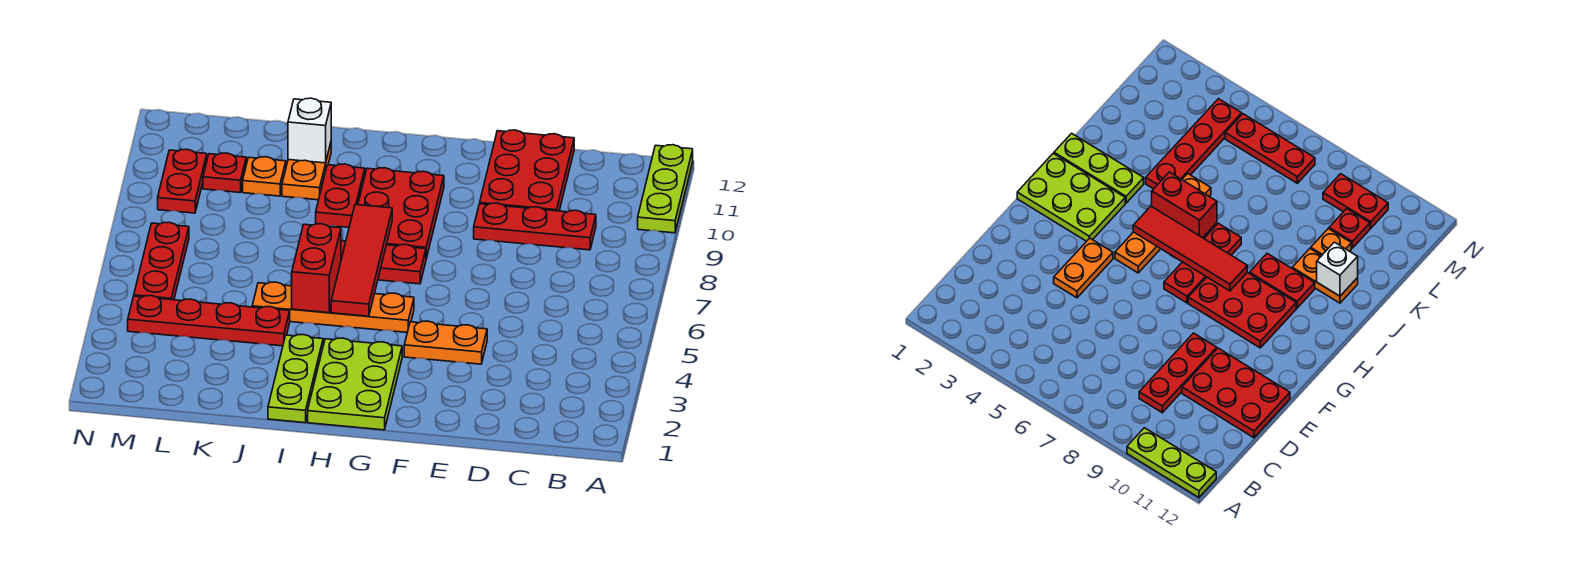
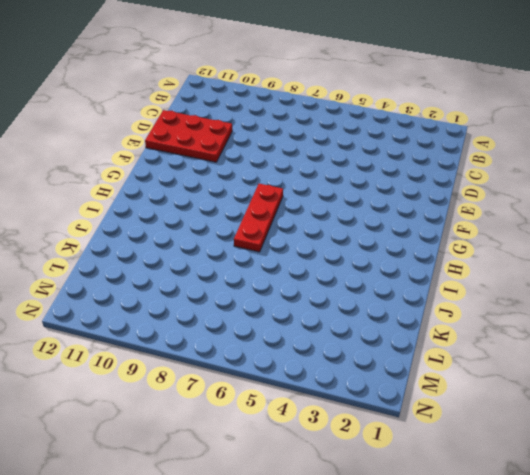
none -> lime 1x3 plate [638,145,693,233]
none -> red 1x3 plate [474,203,596,250]
none -> orange 1x2 plate [404,321,487,364]

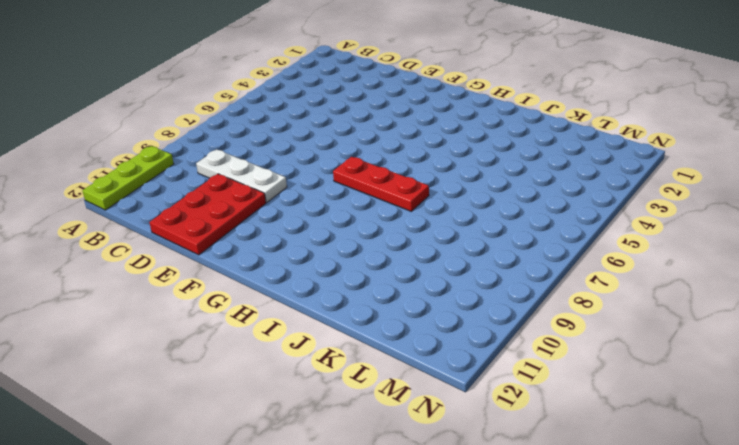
white 1x3 plate [196,149,287,202] -> red 1x3 plate [474,203,596,250]
none -> orange 1x2 plate [404,321,487,364]
none -> lime 2x3 plate [308,338,402,430]
none -> orange 1x4 plate [252,282,414,332]

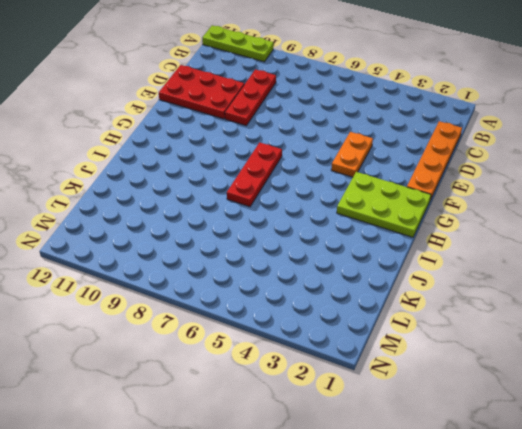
orange 1x4 plate [407,121,462,200] -> orange 1x4 plate moved to [252,282,414,332]
none -> red 2x3 plate [358,168,444,258]
none -> lime 1x3 plate [268,335,323,423]
none -> red 1x2 plate [316,164,365,228]

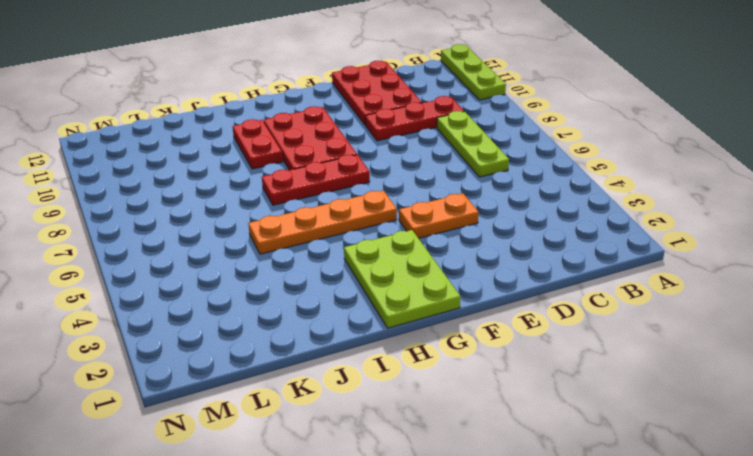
lime 1x3 plate [437,111,509,177] -> lime 1x3 plate moved to [268,335,323,423]
none -> red 1x4 plate [128,296,290,346]
none -> orange 1x2 plate [282,143,331,200]
none -> orange 1x1 plate [243,157,286,196]

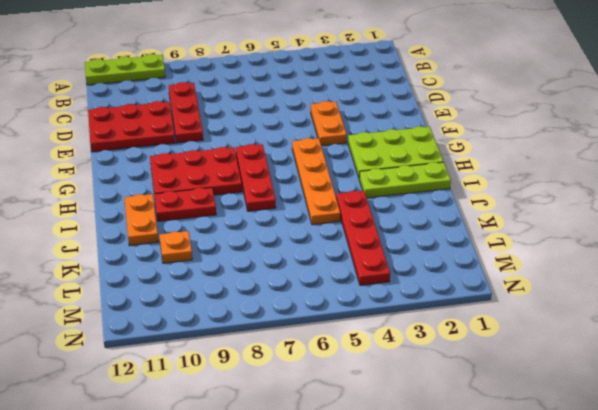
orange 1x2 plate [124,194,159,246] -> orange 1x2 plate turned to [282,143,331,200]
none -> red 1x1 plate [203,153,246,192]
none -> red 1x3 plate [134,222,189,300]
none -> red 1x2 plate [158,149,207,213]

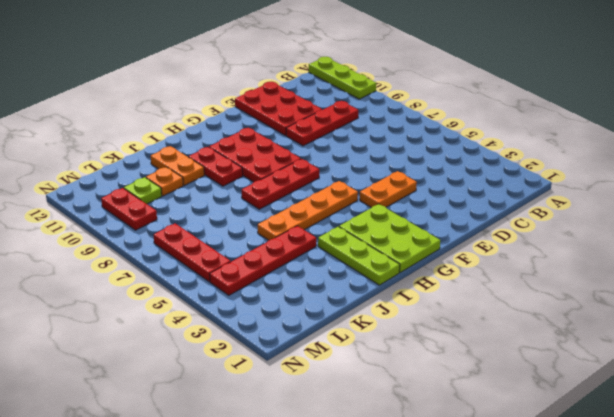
lime 1x1 plate [124,177,162,204] -> red 1x1 plate [203,153,246,192]
none -> red 1x4 tile [331,205,392,316]
none -> red 1x2 brick [292,224,341,313]
none -> white 1x1 brick [288,98,331,163]

